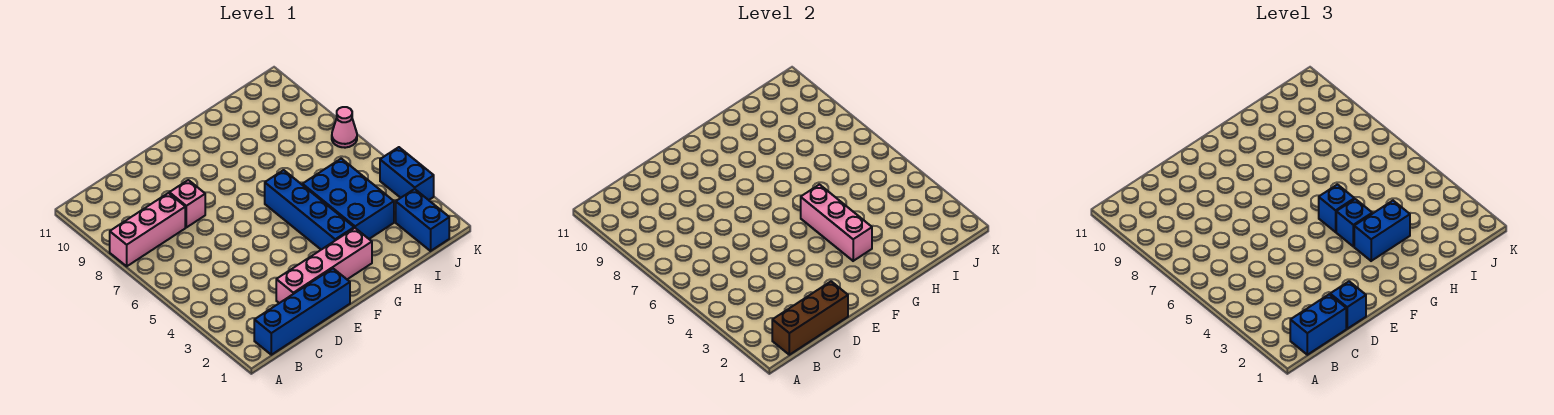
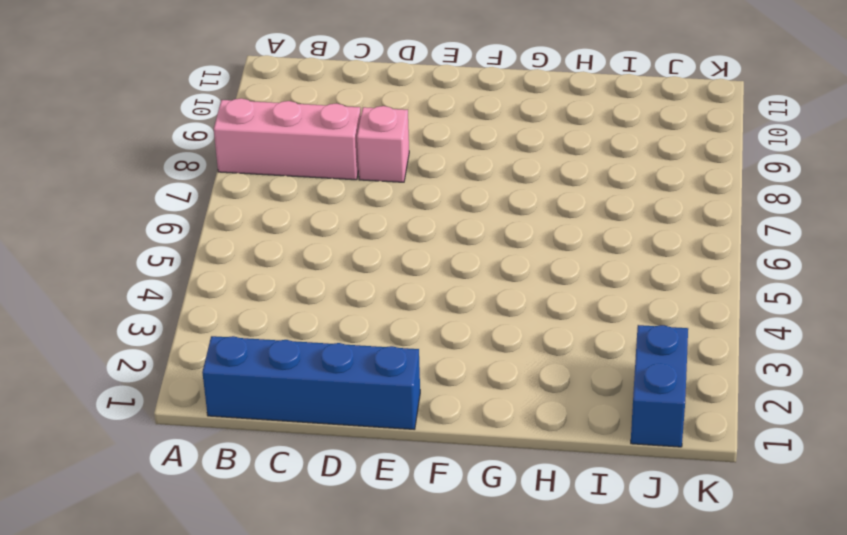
none -> pink 1x4 brick [276,228,372,303]
none -> blue 1x4 brick [265,170,354,250]
none -> blue 2x3 brick [302,159,394,239]

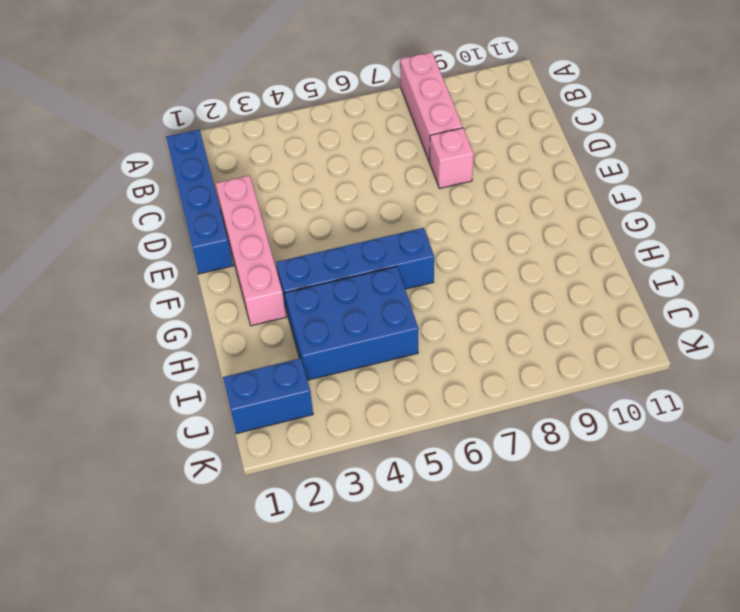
none -> blue 1x2 brick [380,147,434,200]
none -> pink 1x1 cone [332,107,357,148]
none -> brown 1x3 brick [772,281,848,355]

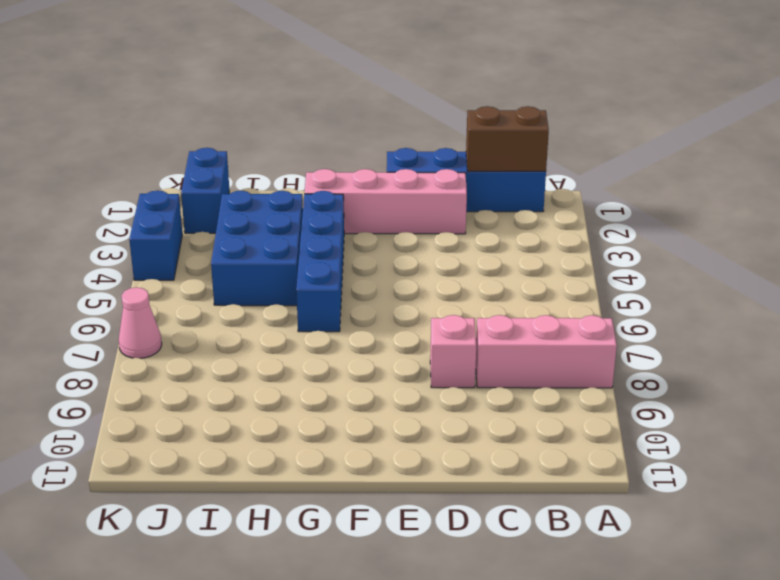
brown 1x2 brick [466,106,549,171] -> brown 1x3 brick [772,281,848,355]
none -> pink 1x3 brick [801,185,872,261]
none -> blue 1x2 brick [1290,294,1346,355]
none -> blue 1x1 brick [1330,281,1366,329]

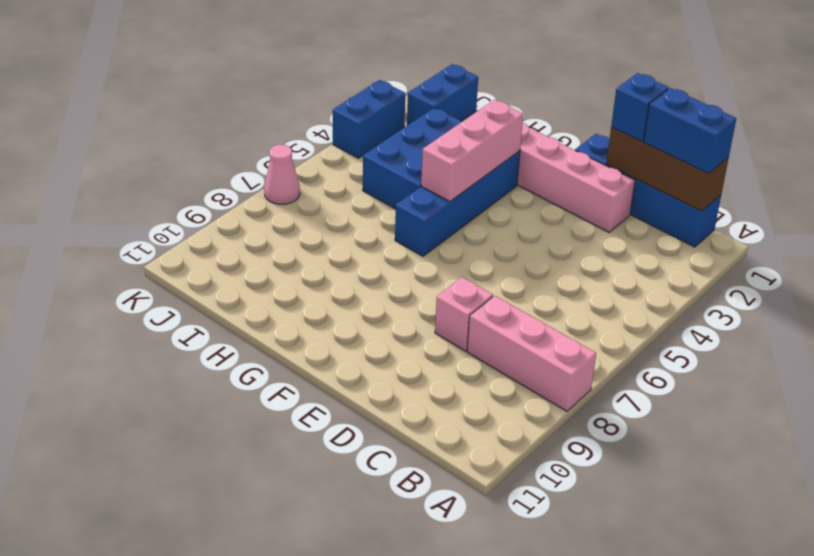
none -> blue 1x2 brick [1354,201,1410,261]
none -> blue 1x1 brick [1336,199,1372,246]
none -> blue 1x1 brick [1319,185,1354,232]

